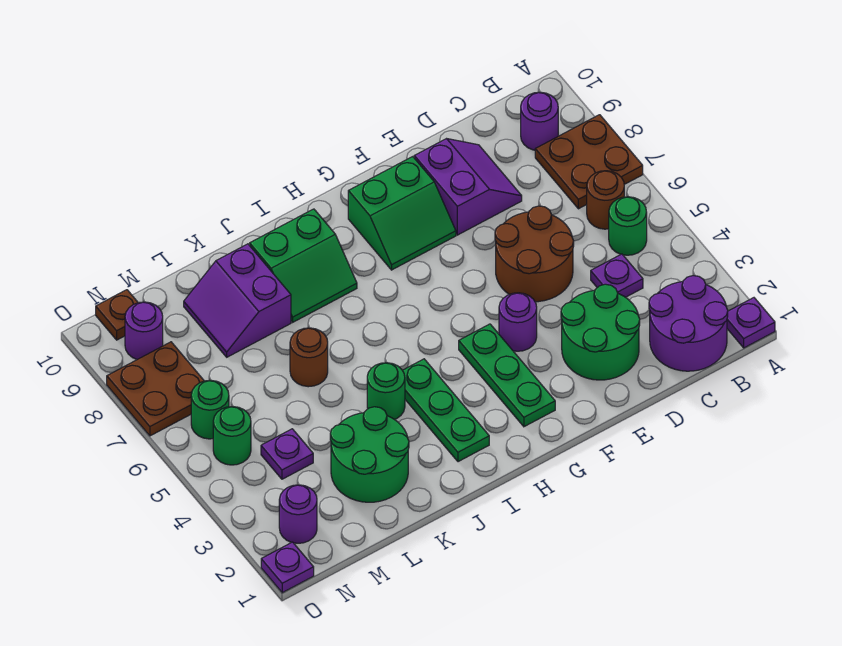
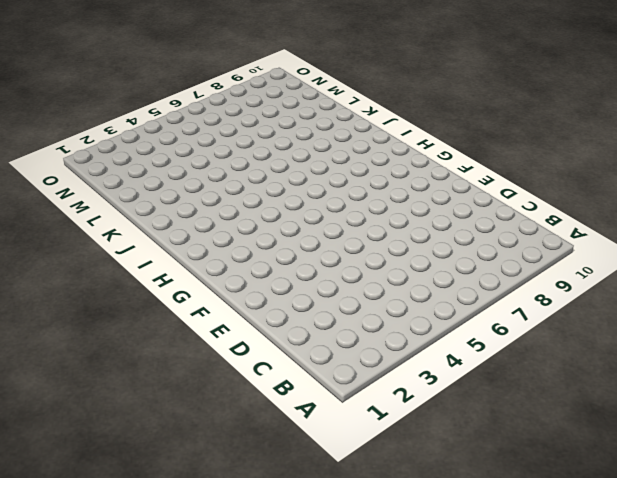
none -> purple 1x1 plate [727,298,775,348]
none -> brown 2x2 plate [535,115,643,209]
none -> purple 2x2 round brick [649,276,728,371]

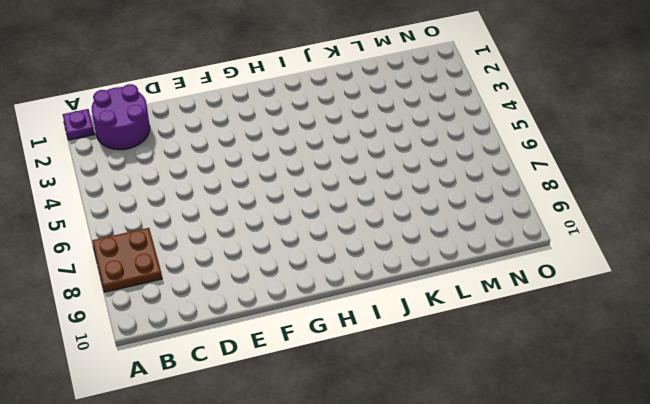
none -> green 1x1 round brick [609,197,647,255]
none -> brown 1x1 round brick [587,171,624,229]
none -> purple 1x1 round brick [521,92,558,150]

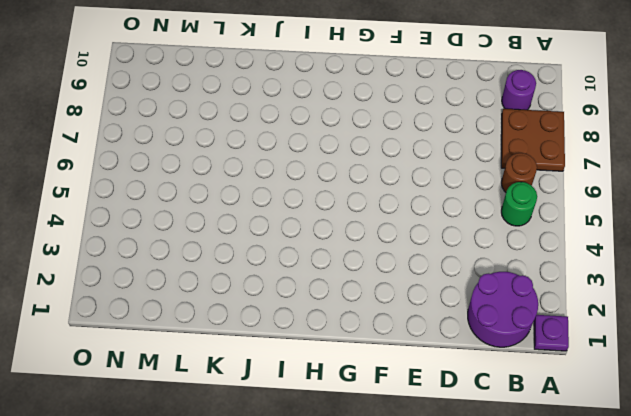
none -> purple 1x1 plate [591,254,643,297]
none -> green 2x2 round brick [561,284,640,380]
none -> brown 2x2 round brick [495,206,574,302]

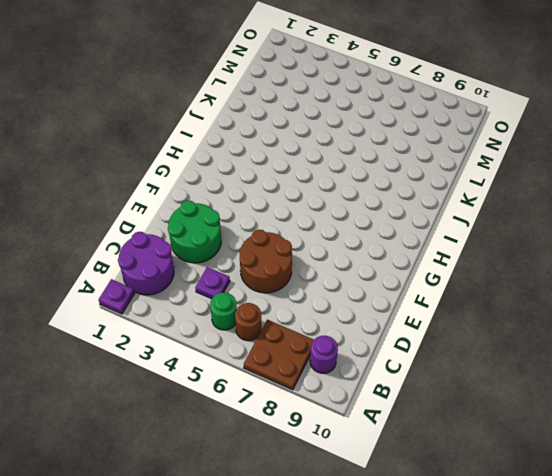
none -> purple 2x2 slope [414,139,522,235]
none -> purple 1x1 round brick [499,293,537,351]
none -> green 2x2 slope [348,157,456,270]

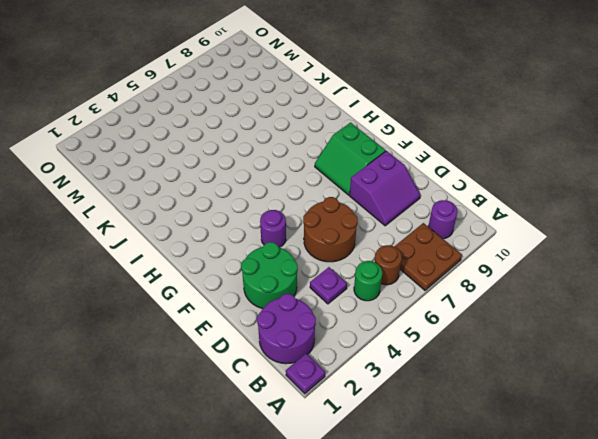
none -> green 1x3 plate [459,324,555,427]
none -> green 1x3 plate [402,359,489,462]
none -> green 2x2 slope [250,209,357,322]

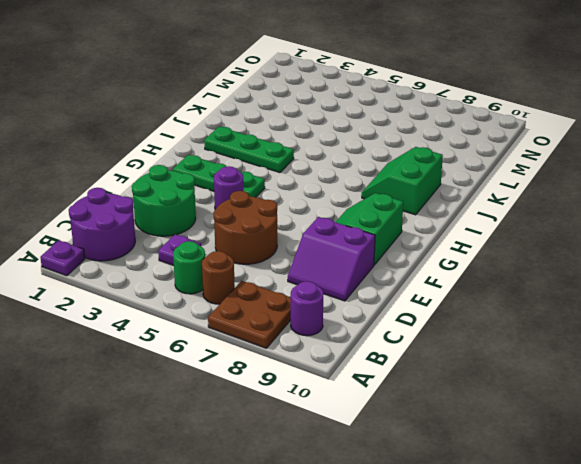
none -> green 1x1 round brick [367,363,405,420]
none -> green 2x2 round brick [330,407,409,502]
none -> brown 1x1 round brick [290,328,328,387]

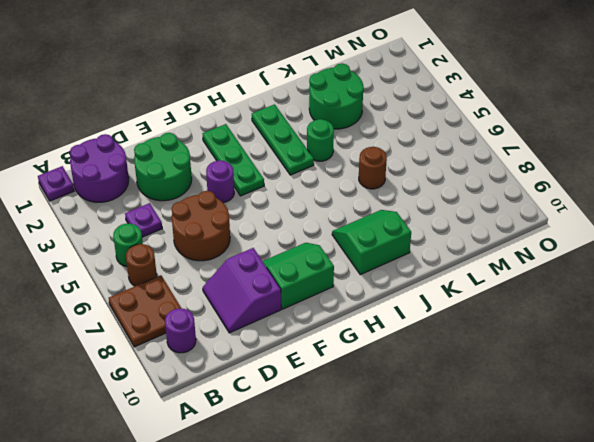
none -> purple 2x2 slope [184,244,291,357]
none -> purple 1x1 plate [261,429,313,479]
none -> purple 1x1 round brick [279,485,317,543]

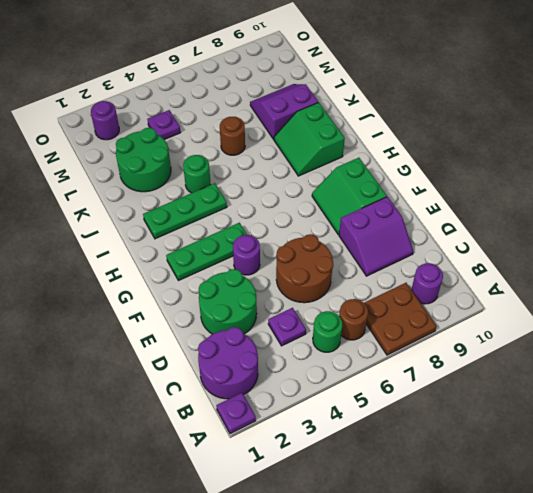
none -> green 1x1 round brick [213,407,251,465]
none -> green 1x1 round brick [191,380,229,439]
none -> brown 2x2 plate [107,342,204,436]

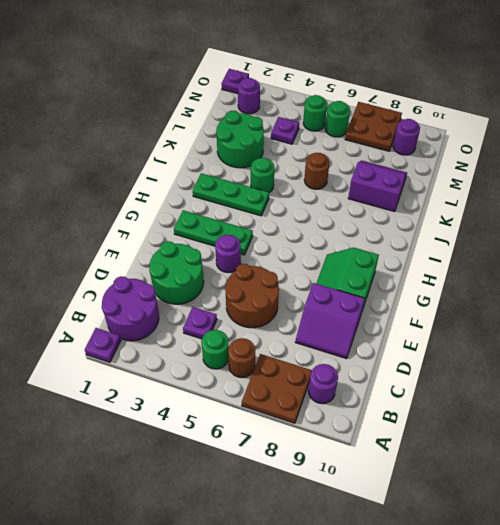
none -> green 2x2 slope [250,209,357,322]
none -> brown 1x1 plate [96,290,138,340]

